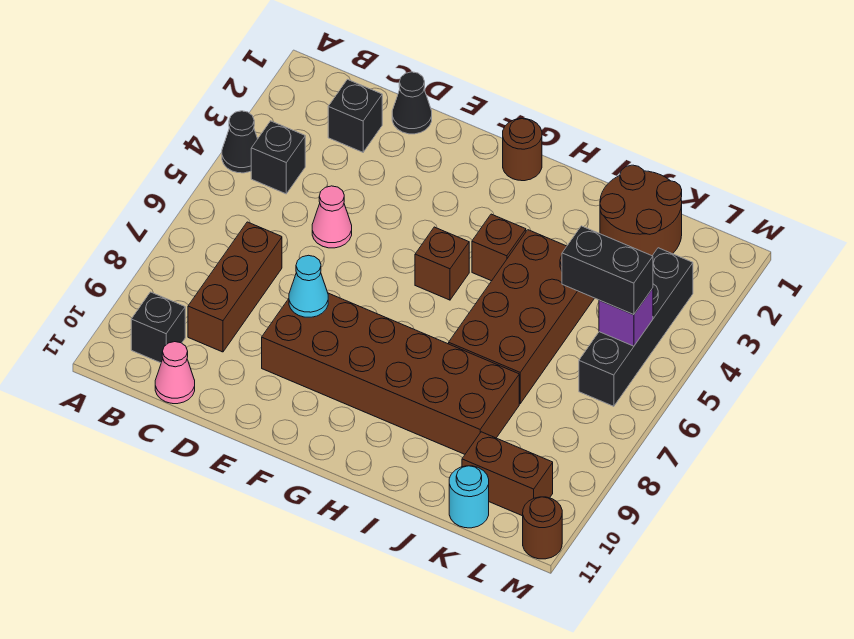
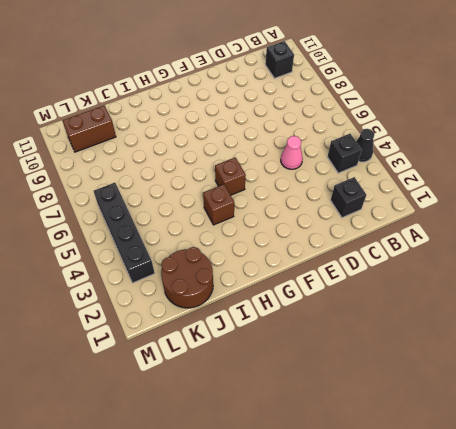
none -> brown 1x3 brick [188,222,282,352]
none -> pink 1x1 cone [155,342,195,404]
none -> black 1x1 cone [392,72,432,134]

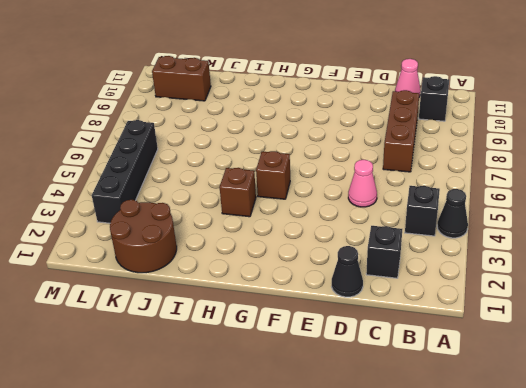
none -> brown 2x6 brick [262,293,519,454]
none -> brown 1x1 round brick [503,119,542,181]
none -> brown 2x4 brick [449,230,594,404]

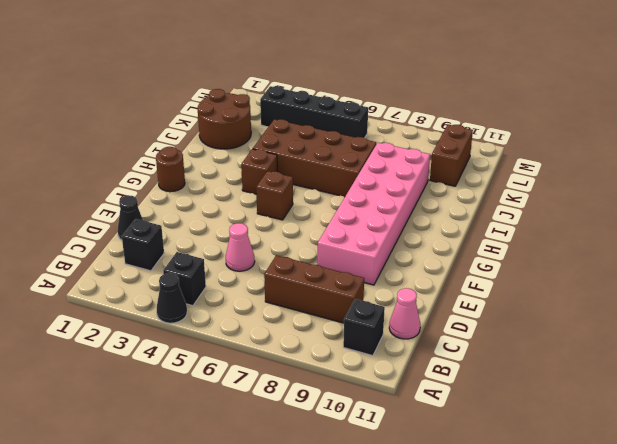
pink 2x6 brick [317,143,430,285] -> brown 2x6 brick [262,293,519,454]
none -> cyan 1x1 round brick [449,466,489,528]
none -> brown 1x1 round brick [523,497,562,559]
none -> cyan 1x1 cone [289,255,328,317]

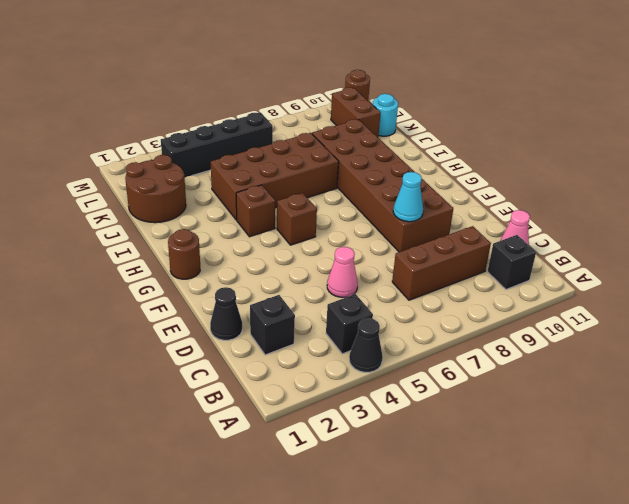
none -> purple 1x1 brick [599,288,653,346]
none -> black 1x2 brick [562,226,653,315]

